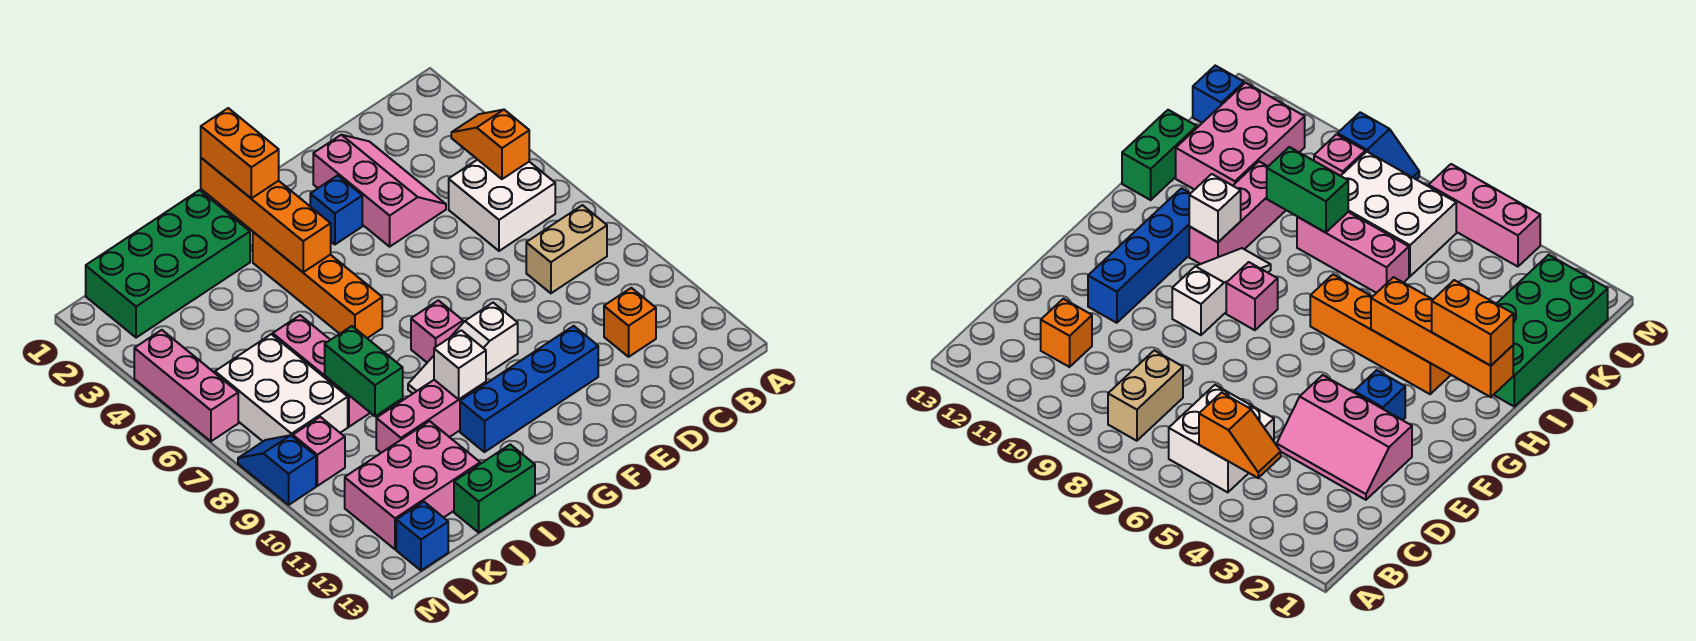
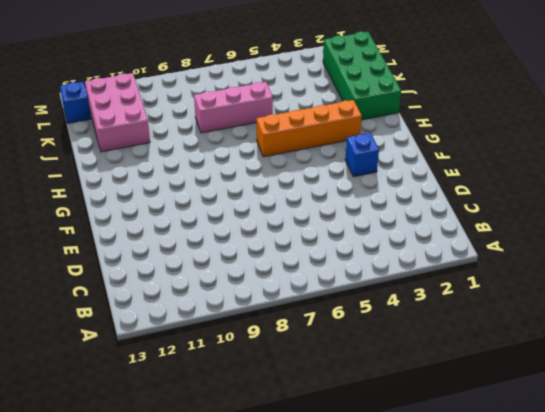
none -> white 2x2 brick [449,160,555,251]
none -> tan 1x2 brick [526,205,607,293]
none -> orange 1x1 brick [604,288,656,357]

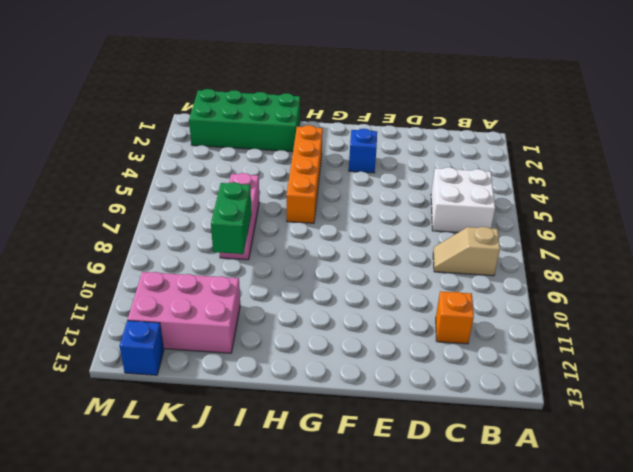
tan 1x2 slope [433,227,500,276] -> tan 1x2 brick [526,205,607,293]
none -> pink 2x3 slope [313,135,446,247]
none -> blue 1x4 brick [460,326,598,452]
none -> white 1x3 slope [408,303,518,393]

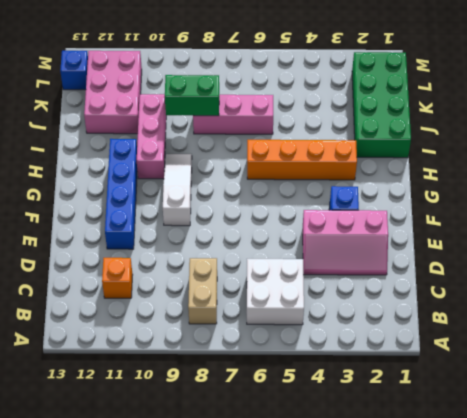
none -> pink 1x1 brick [411,300,463,362]
none -> green 1x2 brick [454,444,535,532]
none -> white 2x3 brick [215,334,348,441]

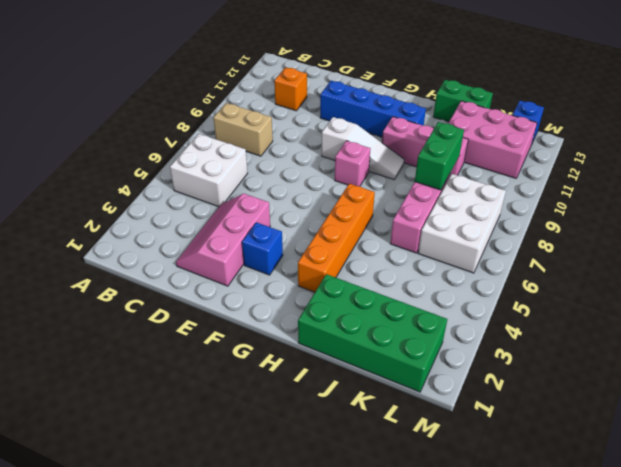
none -> pink 1x1 brick [293,417,345,486]
none -> pink 1x3 brick [134,330,238,441]
none -> blue 1x2 slope [238,435,316,505]

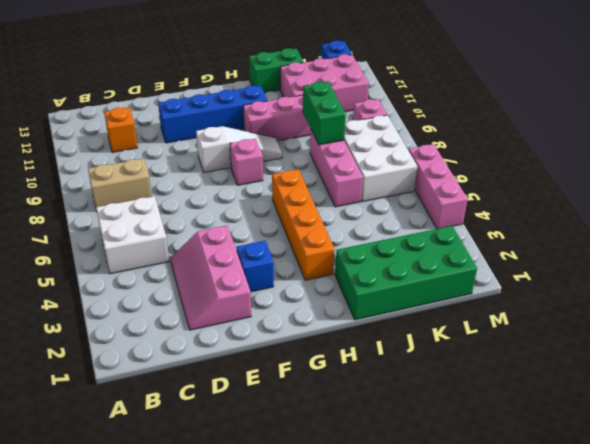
none -> blue 1x2 slope [238,435,316,505]
none -> orange 1x2 slope [451,110,529,179]
none -> orange 1x4 brick [201,158,331,272]

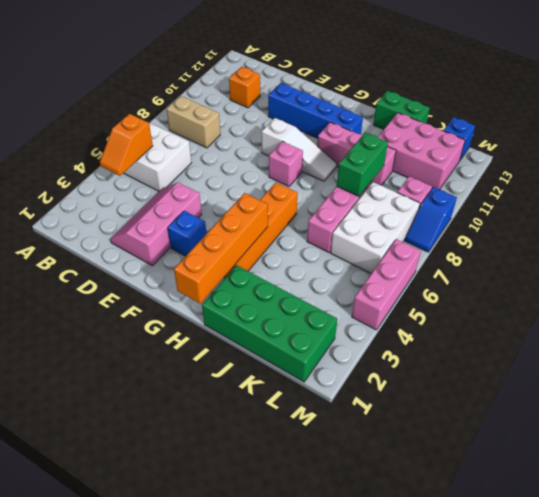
none -> white 1x1 brick [434,330,486,399]
none -> orange 1x2 brick [201,108,279,198]

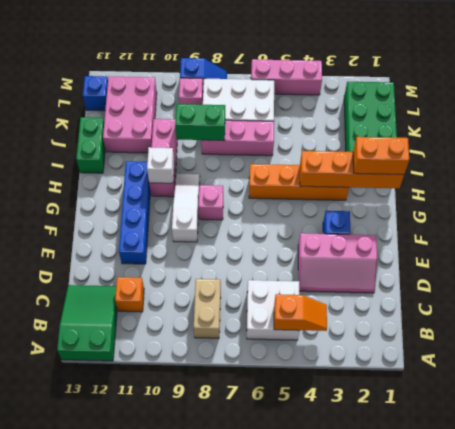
green 2x3 slope [57,285,117,361] -> none

